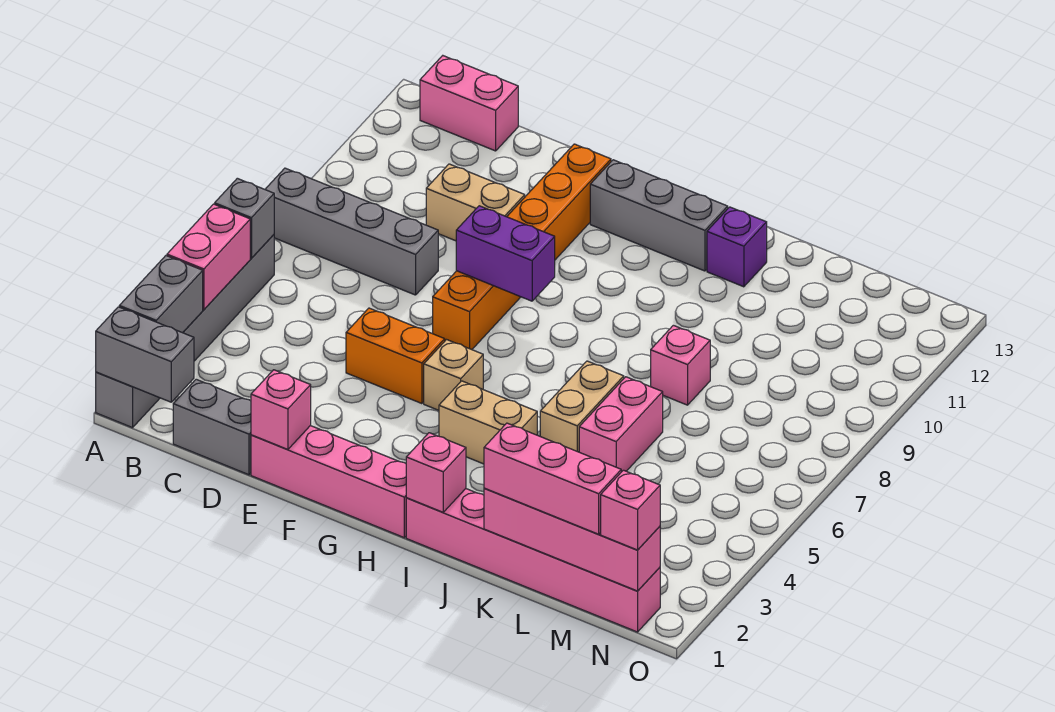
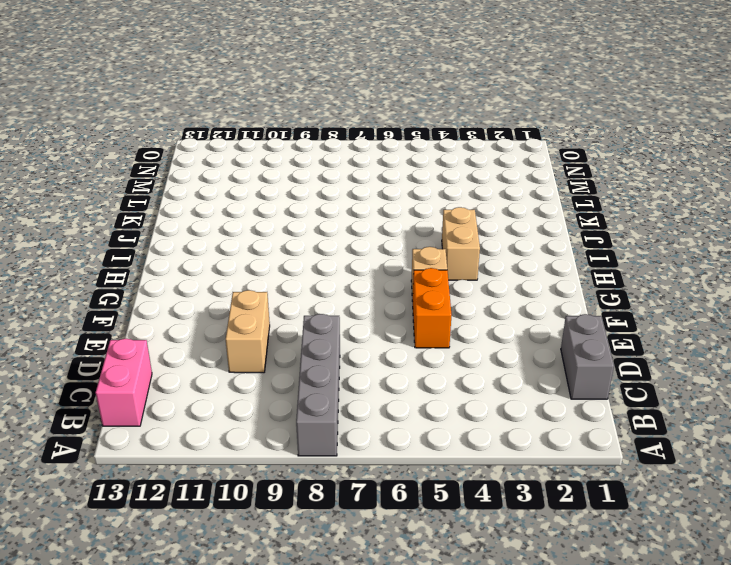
none -> grey 1x6 brick [96,235,274,428]
none -> pink 1x4 brick [251,426,406,538]
none -> orange 1x6 brick [433,144,611,350]

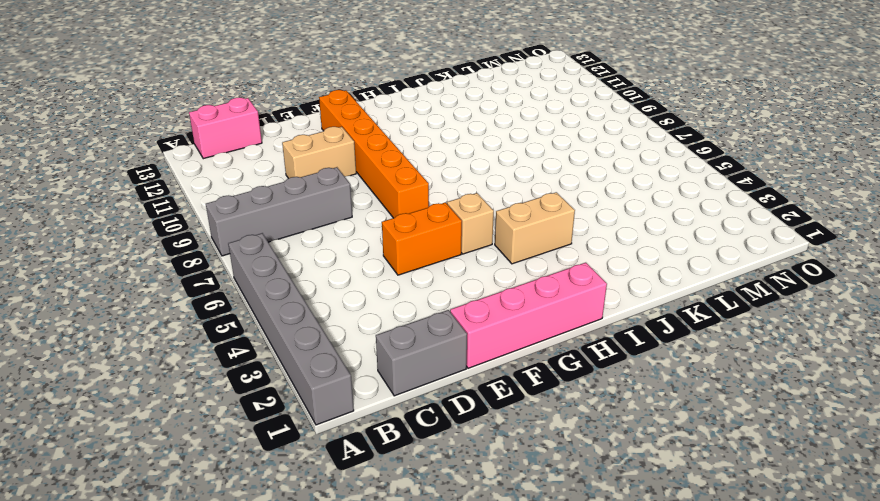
none -> grey 1x3 brick [590,160,728,271]
none -> pink 1x6 brick [406,489,660,632]
none -> tan 1x2 brick [540,361,624,452]

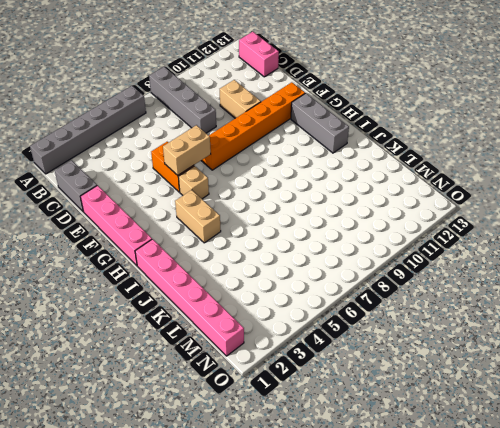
tan 1x2 brick [163,125,211,175] -> tan 1x2 brick moved to [540,361,624,452]
none -> purple 1x1 brick [707,207,767,287]
none -> pink 1x2 brick [579,377,663,472]
none -> pink 1x1 brick [651,325,710,405]

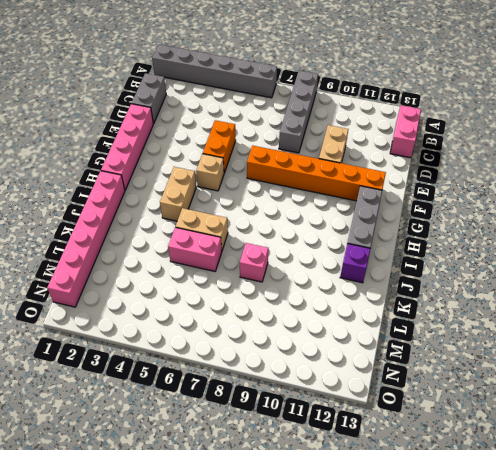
none -> grey 1x2 brick [96,307,194,402]
none -> grey 1x2 brick [119,256,203,333]
none -> pink 1x2 brick [167,204,250,310]

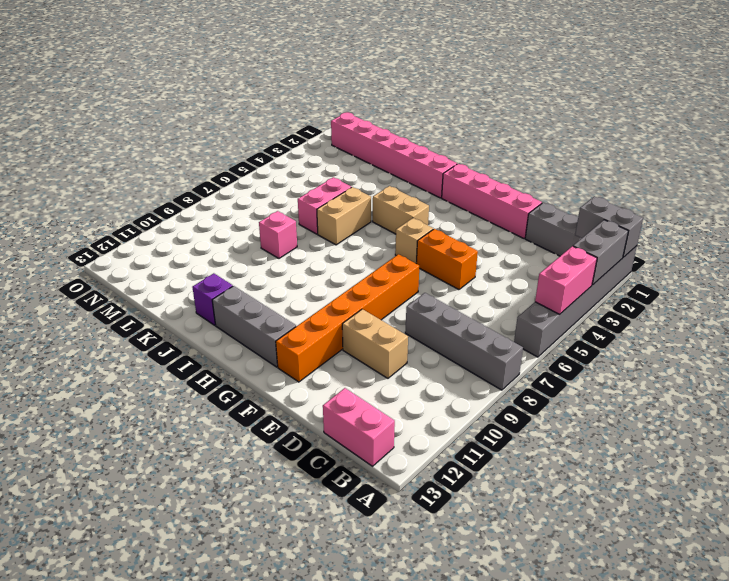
none -> grey 1x1 brick [215,178,274,258]
none -> pink 1x1 brick [251,370,311,449]
none -> purple 1x2 brick [456,206,555,301]

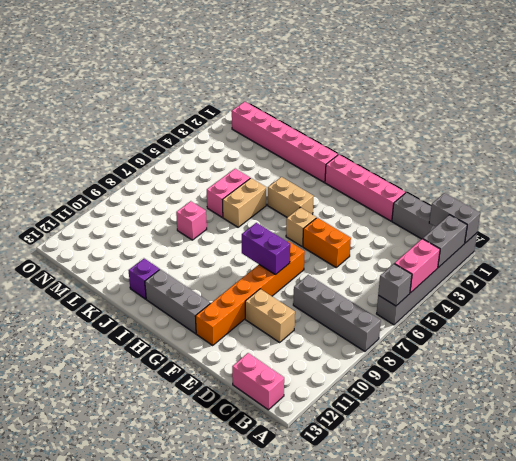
none -> pink 1x1 brick [251,370,311,449]
none -> pink 1x1 brick [406,433,466,512]
none -> pink 1x4 brick [484,488,660,591]

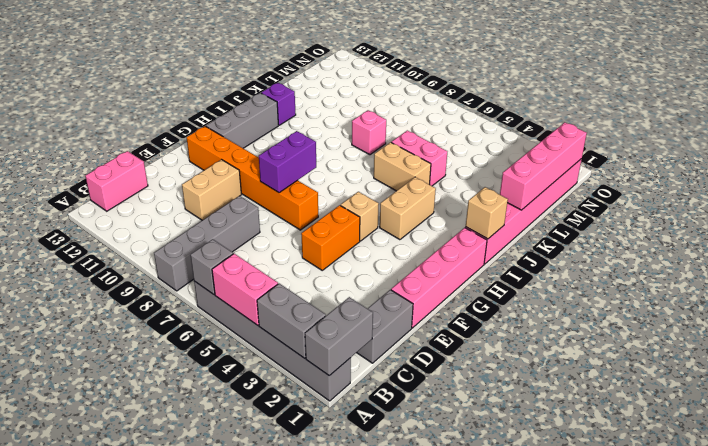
tan 1x1 brick [466,187,508,239] -> pink 1x1 brick [406,433,466,512]
none -> pink 1x1 brick [251,370,311,449]
none -> pink 1x3 brick [484,423,621,534]
none -> pink 1x1 brick [601,470,660,550]

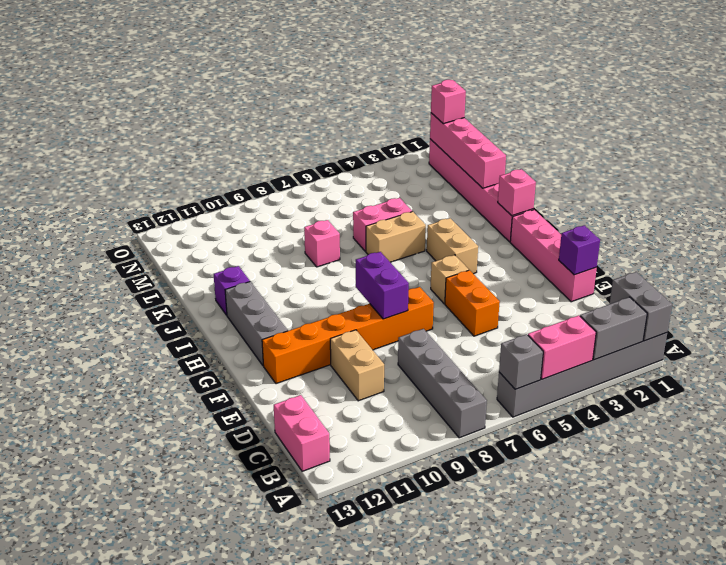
purple 1x1 brick [559,225,600,275] -> pink 1x1 brick [251,370,311,449]
none -> grey 1x2 brick [173,379,251,475]
none -> pink 1x3 brick [484,423,621,534]

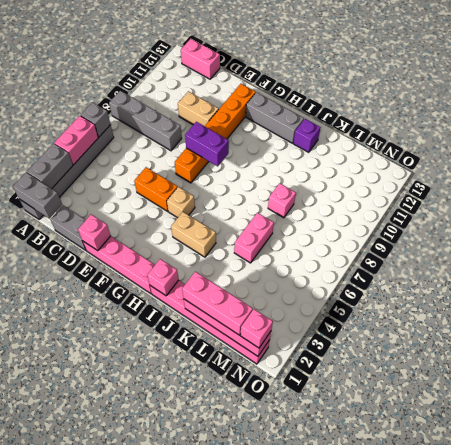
none -> tan 1x2 brick [540,361,624,452]

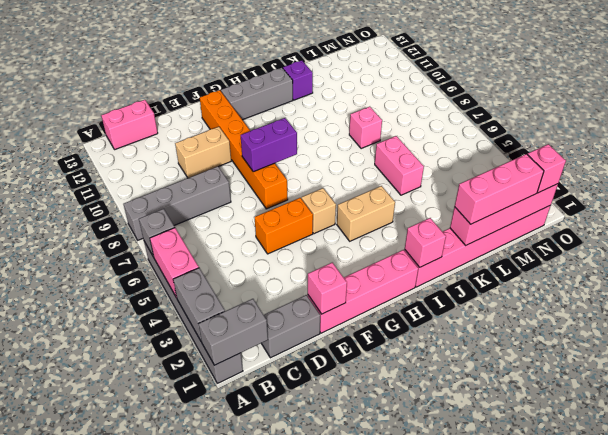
none -> tan 1x2 brick [540,361,624,452]

